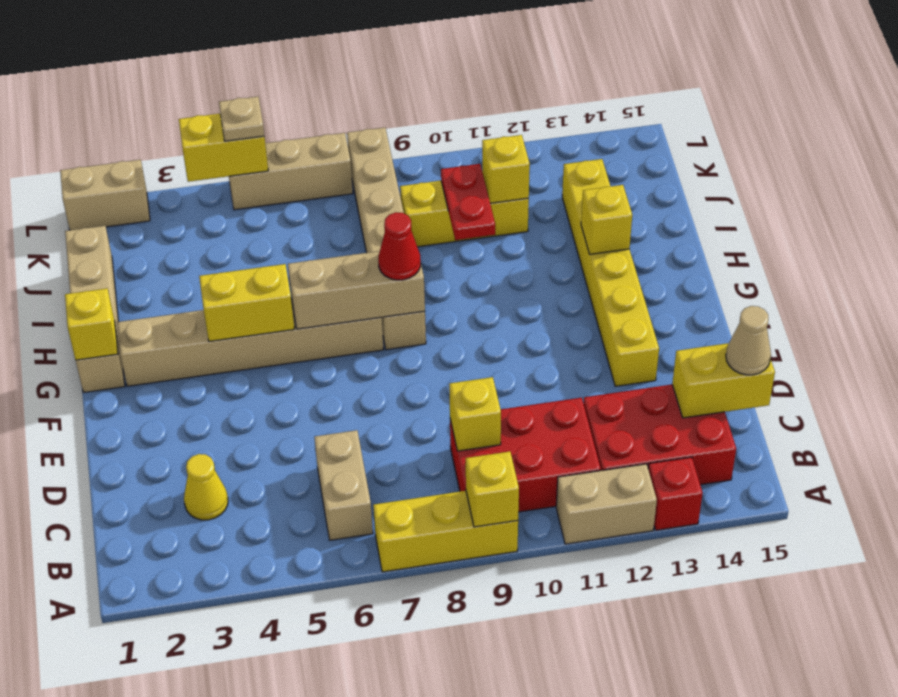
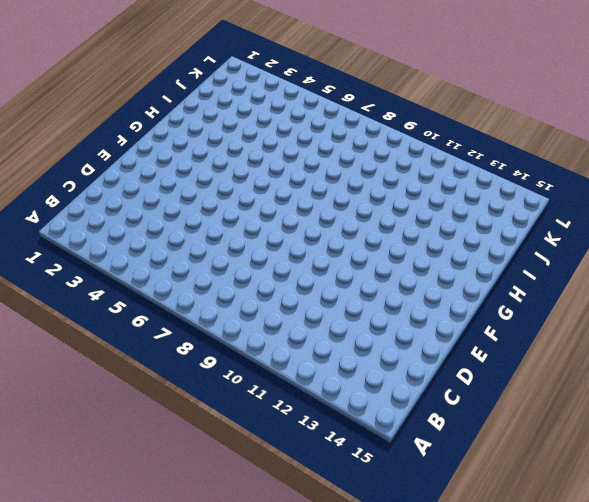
none -> yellow 1x3 brick [373,491,518,572]
none -> tan 1x2 brick [556,464,657,544]
none -> red 1x1 brick [648,457,703,530]

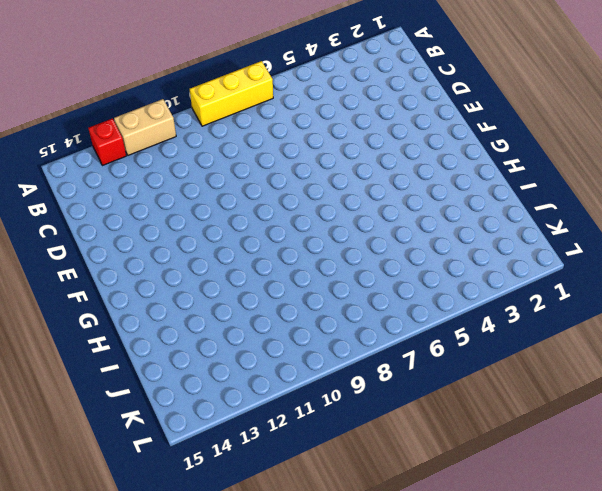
none -> tan 1x2 brick [314,430,373,540]
none -> red 2x3 brick [450,398,601,512]
none -> red 2x3 brick [583,385,736,485]

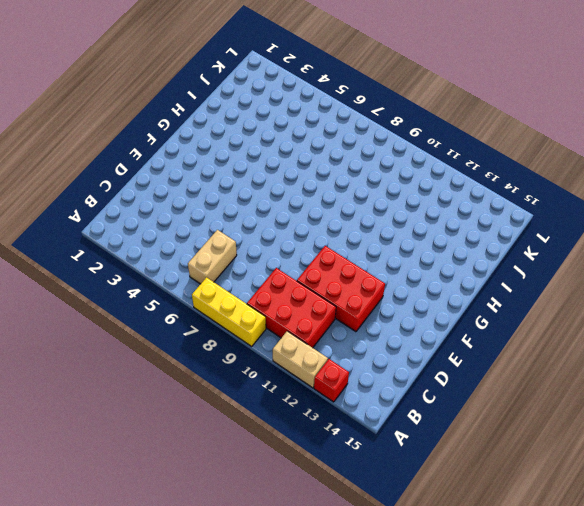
red 2x3 brick [297,246,385,332] -> red 2x3 brick moved to [583,385,736,485]
none -> yellow 1x1 cone [184,454,228,520]
none -> yellow 1x6 brick [562,159,659,386]
none -> tan 1x4 brick [65,226,125,393]

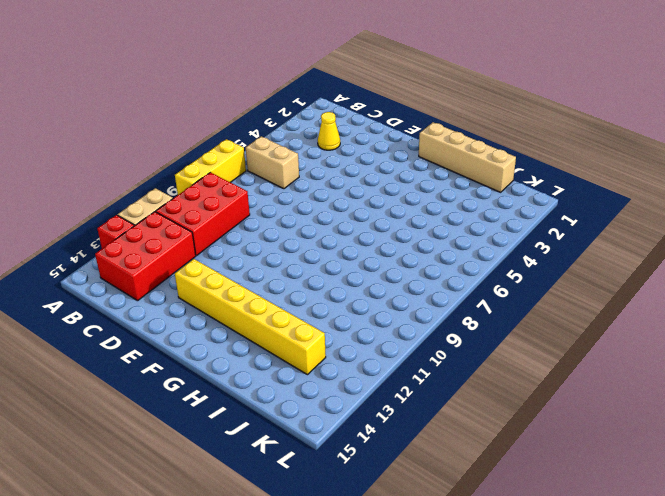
none -> tan 1x6 brick [117,298,384,386]
none -> tan 1x6 brick [347,127,426,350]
none -> yellow 1x3 brick [400,181,529,247]

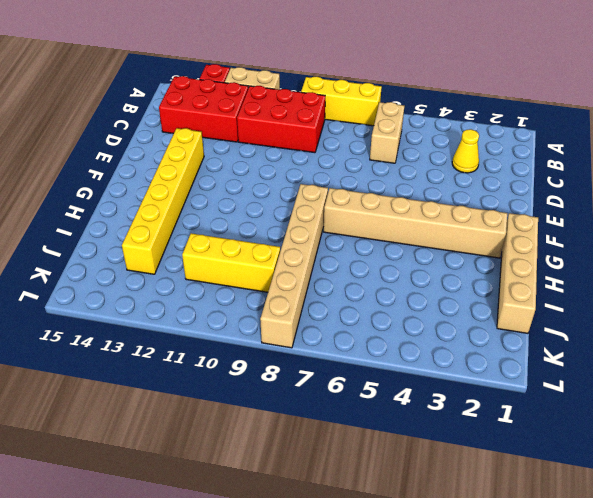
none -> tan 1x2 brick [60,160,150,230]
none -> tan 1x3 brick [229,133,353,210]
none -> yellow 1x1 brick [466,452,519,527]

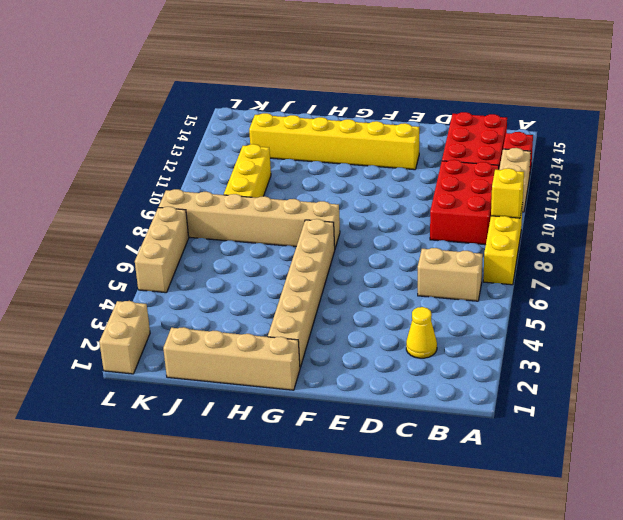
none -> yellow 1x1 brick [449,377,501,451]
none -> yellow 1x2 brick [672,343,775,418]
none -> yellow 1x1 brick [65,288,118,360]

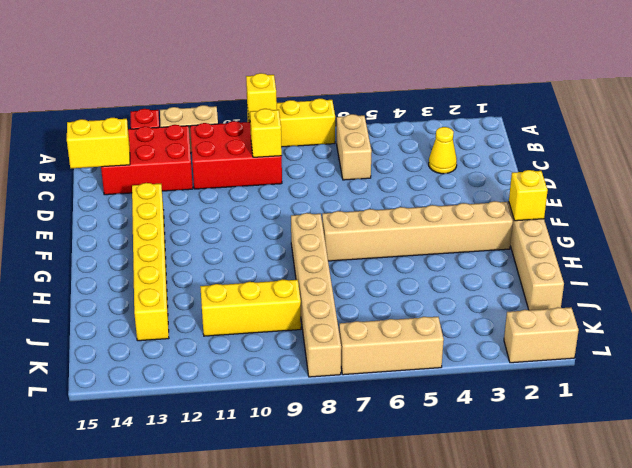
none -> yellow 1x2 brick [199,264,294,341]
none -> tan 1x3 brick [288,251,425,329]
none -> yellow 1x1 brick [581,185,632,254]

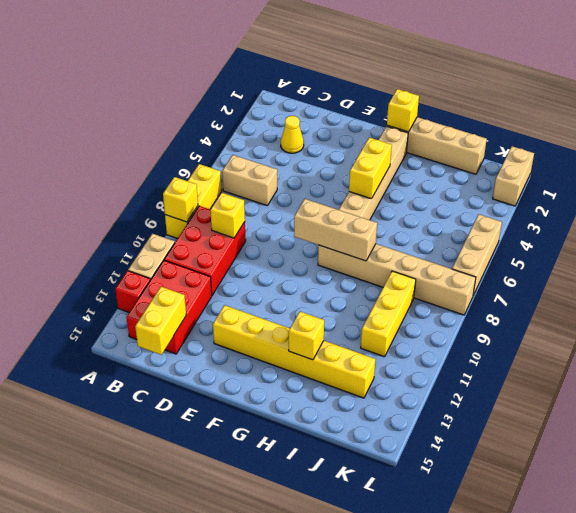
tan 1x3 brick [294,199,377,261] -> tan 1x3 brick turned to [288,251,425,329]
none -> red 1x2 plate [441,164,495,240]
none -> yellow 1x1 brick [482,135,530,204]
none -> yellow 1x2 brick [179,114,268,182]

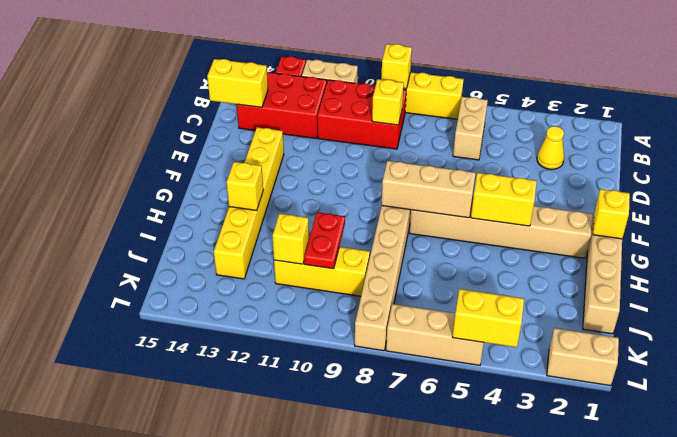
none -> tan 1x1 cone [726,306,771,375]
none -> red 1x1 cone [378,212,421,280]
none -> tan 1x1 plate [219,97,264,141]

